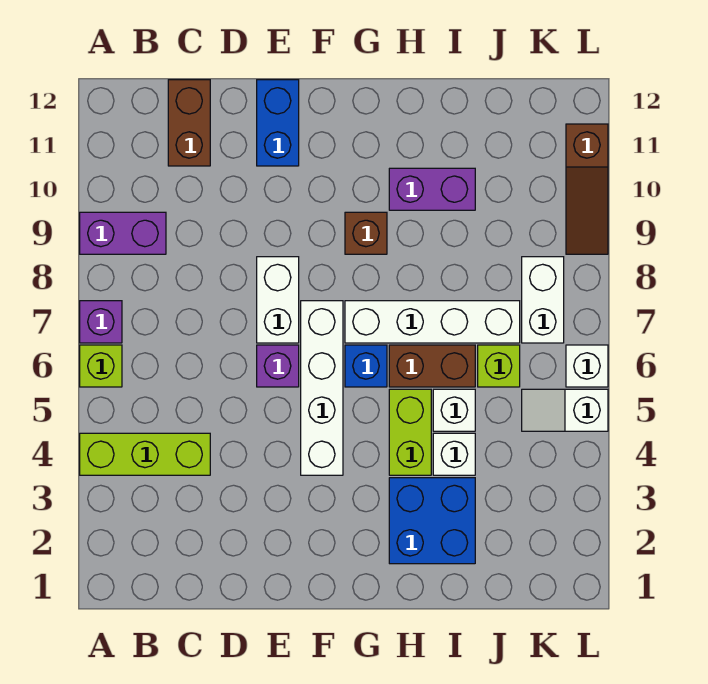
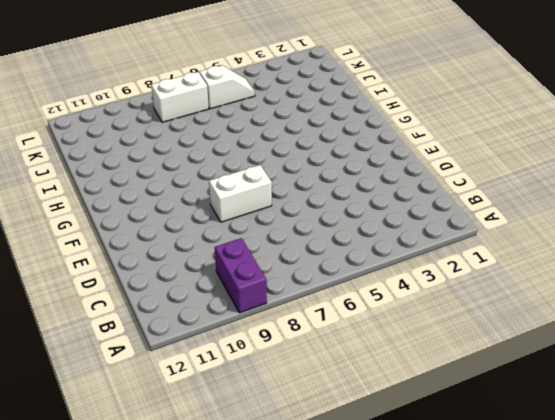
white 1x2 slope [199,65,255,109] -> white 1x2 slope turned to [522,389,608,431]
none -> lime 1x3 brick [80,433,210,475]
none -> lime 1x1 brick [80,345,122,387]
none -> purple 1x1 brick [80,301,122,343]

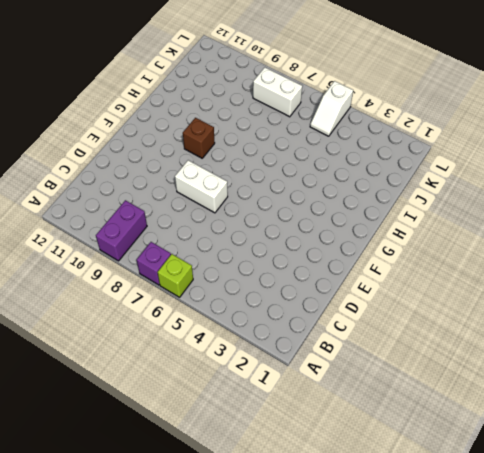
none -> lime 1x3 brick [80,433,210,475]
none -> brown 1x2 brick [168,80,210,166]
none -> purple 1x1 brick [257,345,299,387]

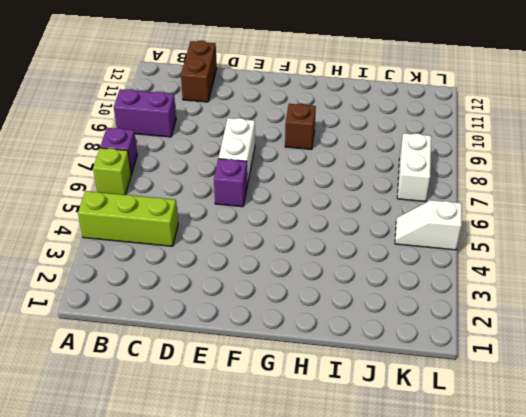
none -> blue 1x2 brick [257,80,299,166]
none -> white 1x4 brick [301,301,343,475]
none -> blue 1x1 brick [345,345,387,387]

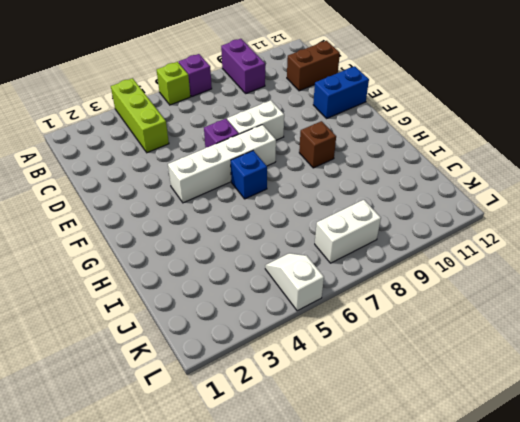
none -> white 1x4 brick [345,301,520,343]
none -> blue 2x2 brick [389,478,475,564]
none -> lime 1x2 brick [389,389,431,475]

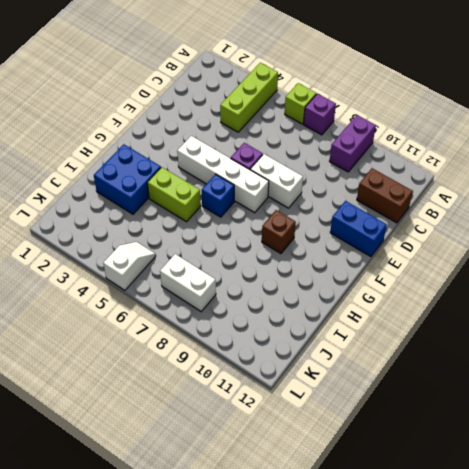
none -> white 1x4 brick [345,301,520,343]
none -> brown 1x2 brick [389,345,475,387]
none -> purple 1x2 brick [389,168,475,210]

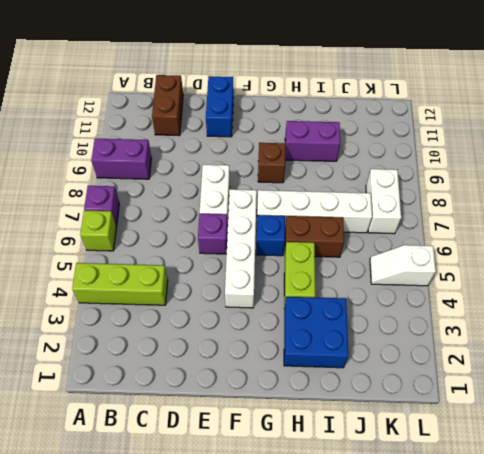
none -> white 1x1 brick [433,433,475,475]
none -> white 1x1 brick [433,389,475,431]
none -> lime 1x1 brick [478,345,520,387]

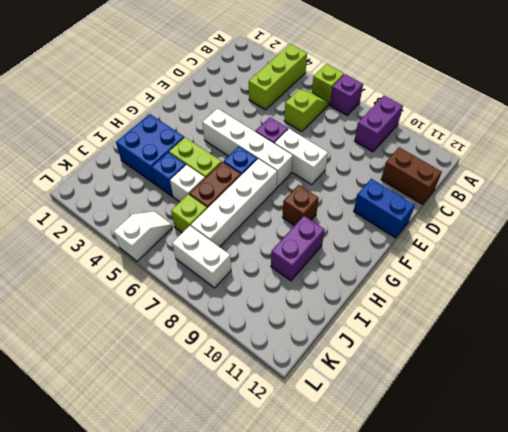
lime 1x2 slope [284,89,329,132] -> none
blue 1x1 brick [151,152,186,197] -> white 1x1 brick [433,433,475,475]
none -> white 1x1 brick [566,345,608,387]
none -> brown 1x3 slope [566,124,608,254]

